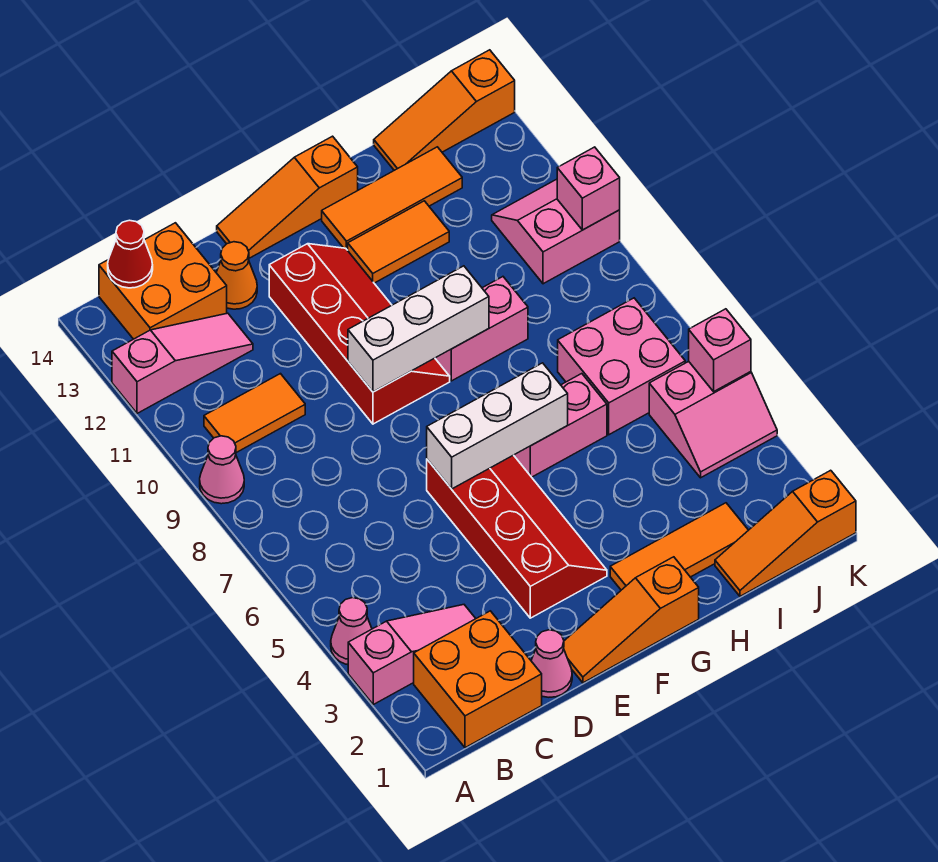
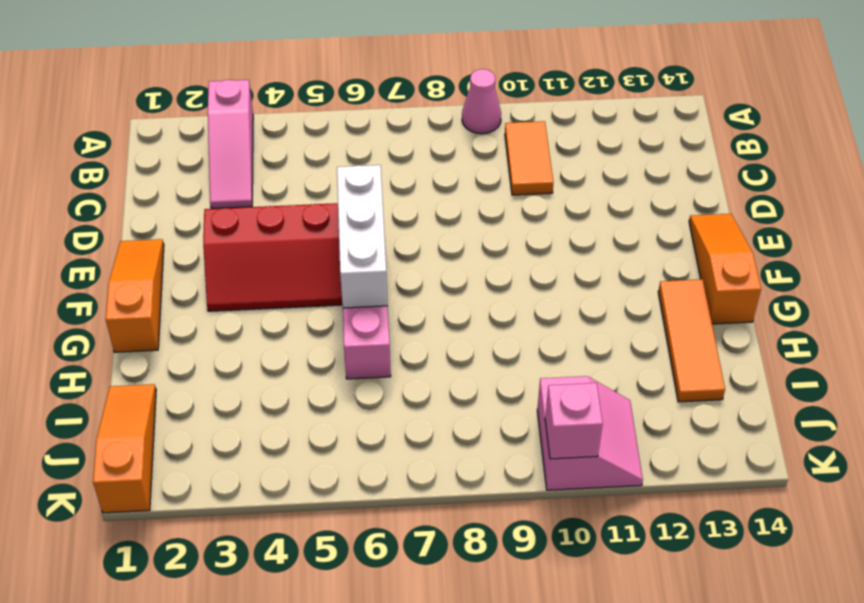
none -> pink 1x1 cone [331,598,372,665]
none -> pink 1x3 slope [112,313,253,413]
none -> orange 2x2 brick [414,611,542,748]

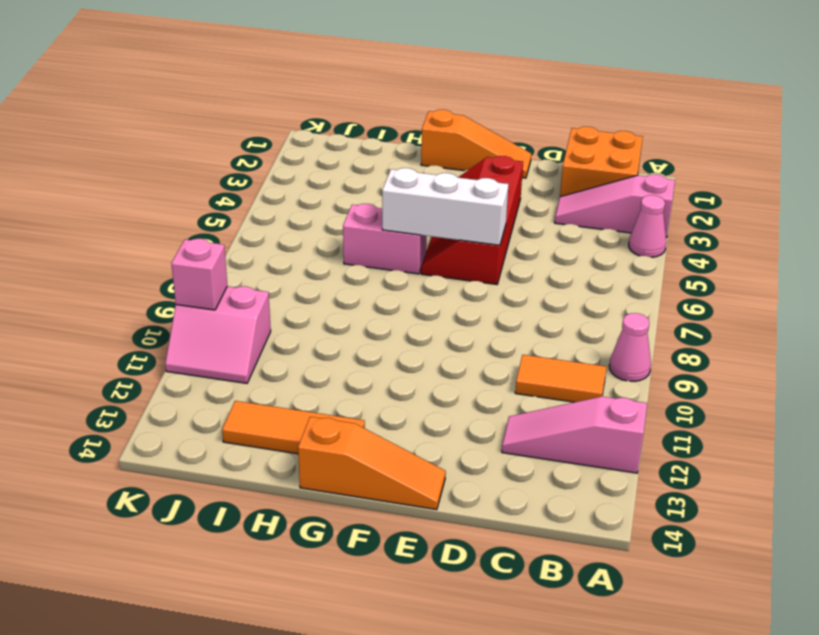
none -> orange 2x2 brick [99,223,227,339]
none -> pink 1x1 cone [531,630,572,697]
none -> orange 1x1 cone [216,242,257,309]

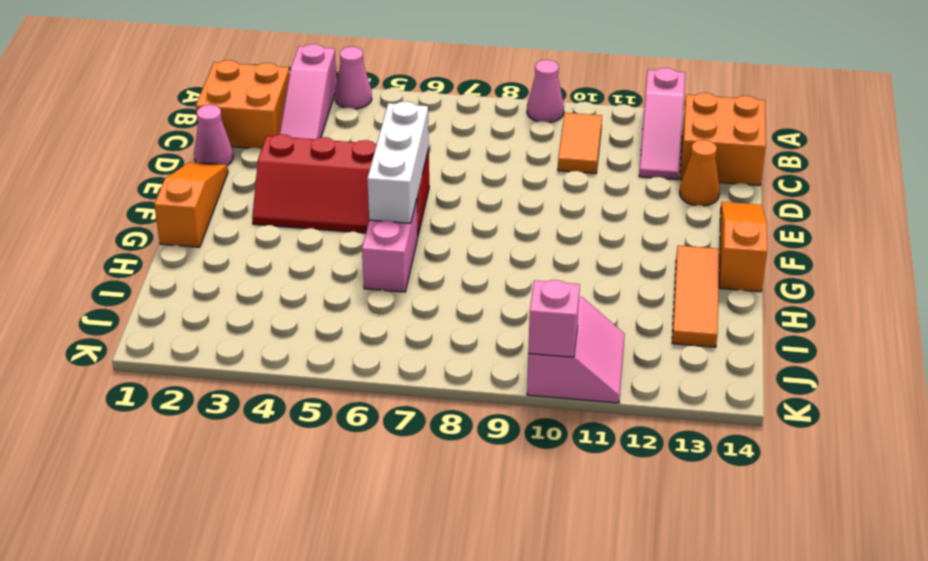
none -> red 2x4 slope [269,244,450,424]
none -> orange 1x3 tile [610,503,748,590]
none -> pink 1x2 brick [435,277,528,381]

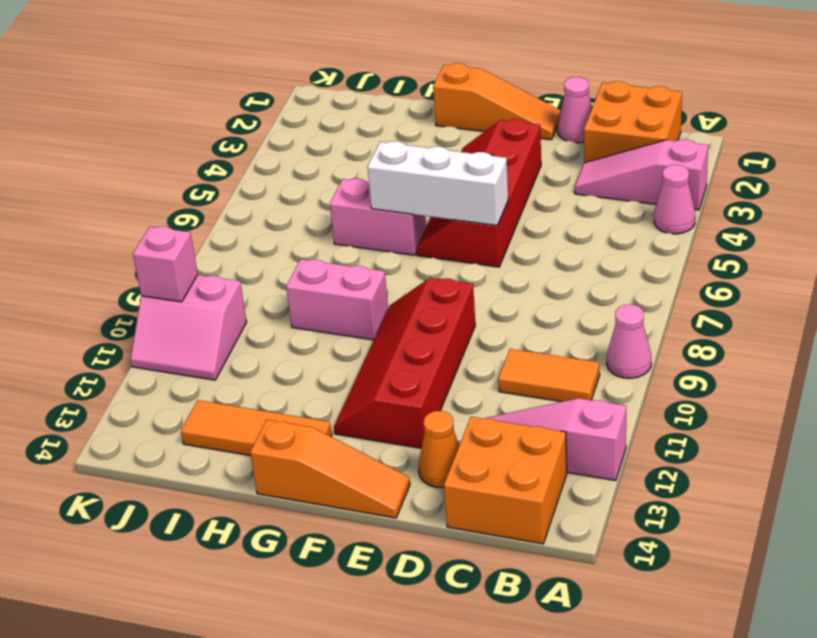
none -> orange 1x3 tile [610,503,748,590]
none -> orange 1x2 tile [348,201,449,283]
none -> orange 1x3 slope [715,470,856,596]

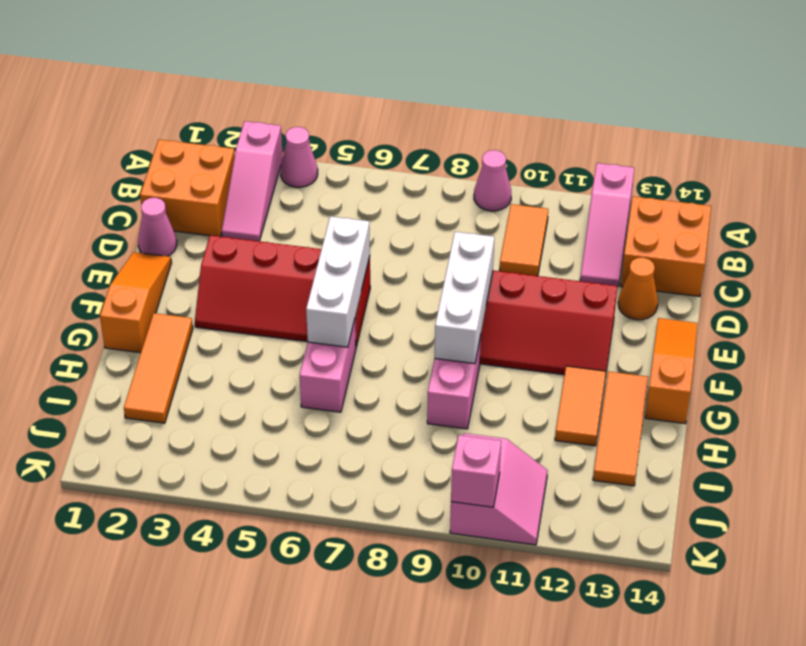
none -> orange 1x3 slope [715,470,856,596]
none -> pink 2x2 brick [558,298,685,435]
none -> orange 1x3 slope [374,50,515,170]

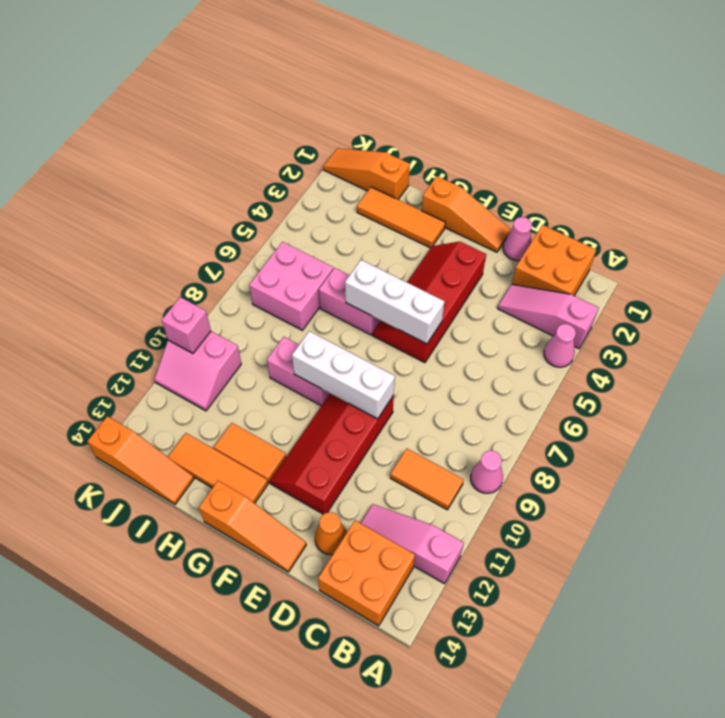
orange 1x3 slope [323,148,410,199] -> orange 1x3 slope turned to [715,470,856,596]
none -> pink 2x2 slope [649,361,777,478]
none -> red 1x1 cone [108,220,153,288]
none -> pink 1x1 brick [689,309,751,392]

